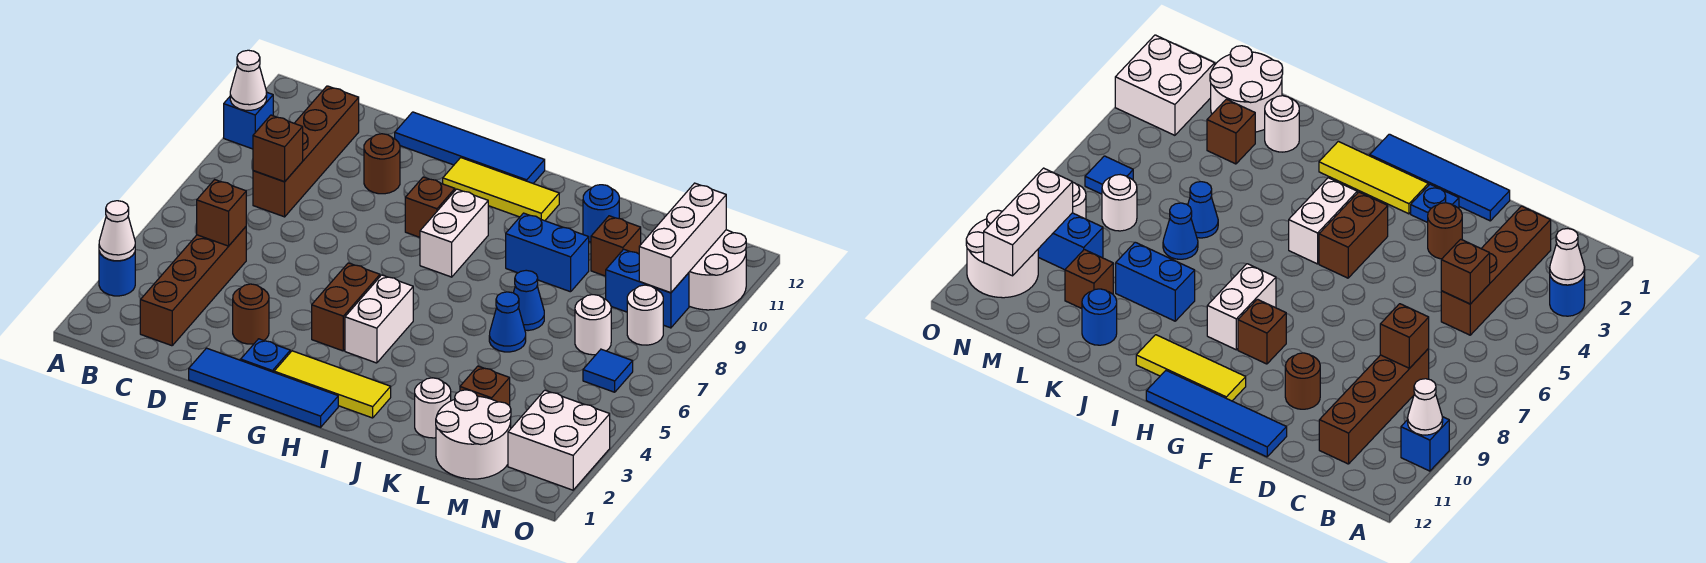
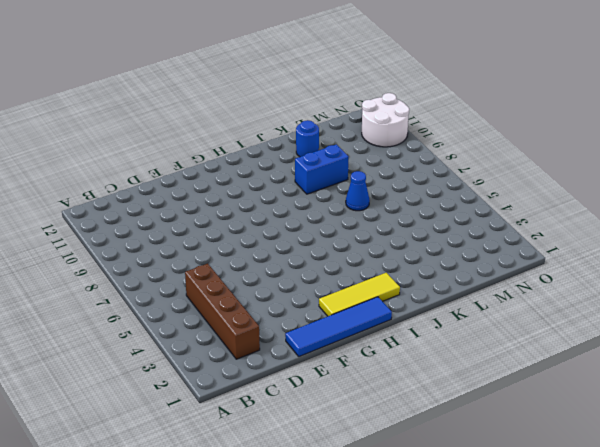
none -> blue 1x1 round brick [99,252,135,296]
none -> blue 1x1 brick [224,93,273,149]
none -> brown 1x4 brick [253,86,359,217]
none -> brown 1x1 round brick [233,284,269,344]

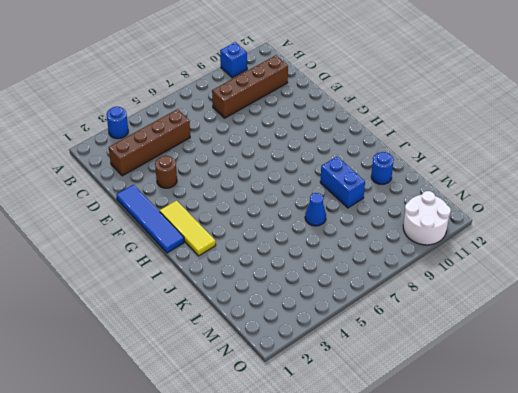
none -> brown 1x1 round brick [364,134,400,194]
none -> blue 1x4 tile [395,112,545,184]
none -> blue 1x1 plate [241,339,290,372]
none -> brown 1x2 brick [312,263,380,351]

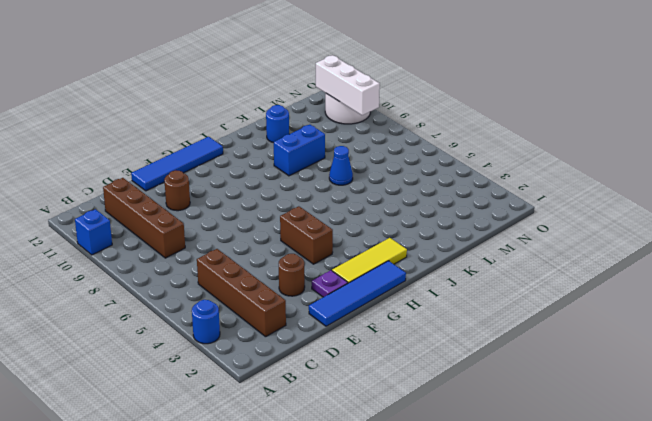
purple 1x1 plate [312,270,348,297] -> blue 1x1 plate [241,339,290,372]
none -> brown 1x1 brick [405,177,455,237]
none -> yellow 1x3 tile [443,158,559,221]
none -> white 1x2 brick [345,275,413,363]
none -> white 1x2 brick [420,189,488,277]

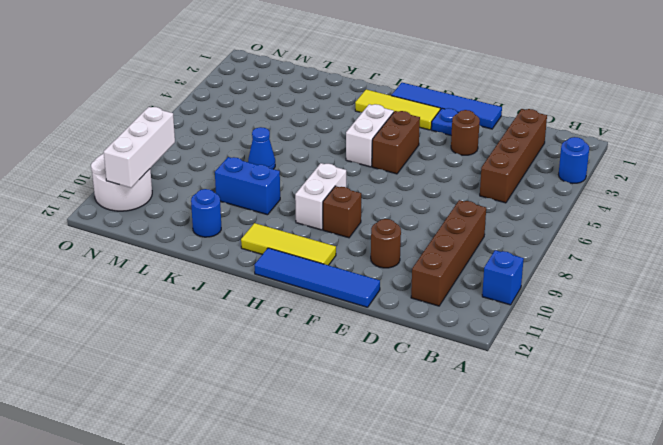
none -> white 1x1 round brick [415,378,451,438]
none -> blue 1x1 cone [489,292,526,352]
none -> white 2x2 round brick [436,390,511,479]
none -> brown 1x1 brick [460,366,510,406]

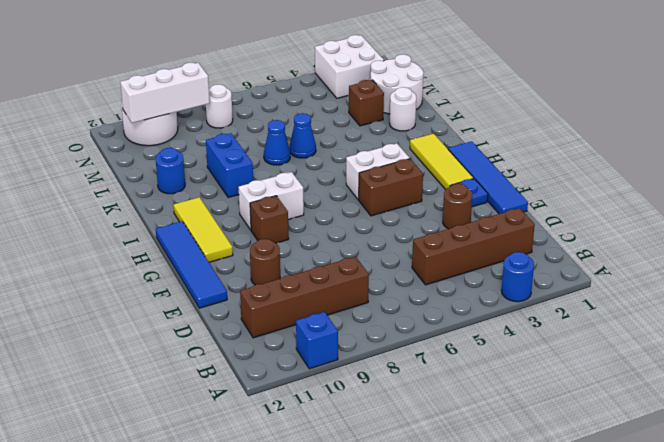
none -> brown 1x1 brick [591,216,641,276]
none -> white 1x1 round brick [575,295,611,355]
none -> blue 1x2 brick [606,249,689,328]
none -> blue 1x1 tile [583,349,633,392]

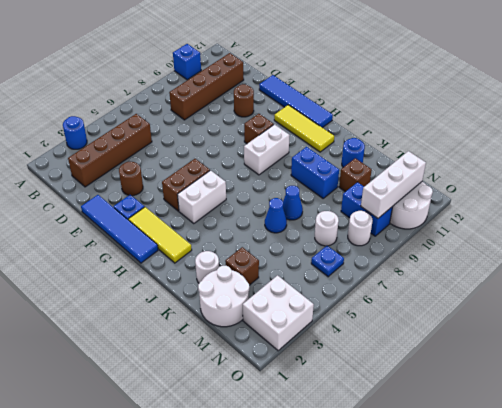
blue 1x1 plate [311,246,344,277] -> blue 1x1 tile [583,349,633,392]
none -> white 1x1 cone [99,201,135,261]
none -> white 1x1 cone [230,50,267,110]
none -> brown 1x1 brick [197,180,246,246]
none -> brown 1x1 brick [253,115,303,182]

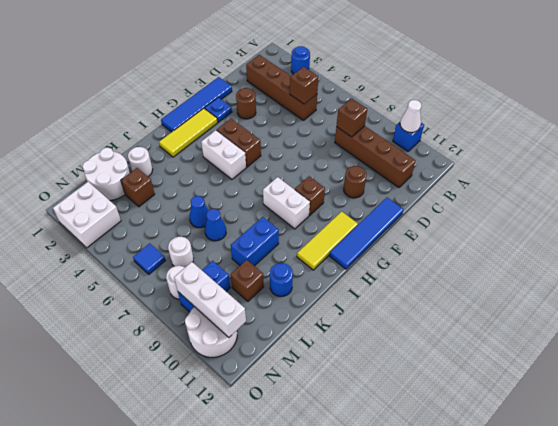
none -> white 1x1 cone [99,201,135,261]

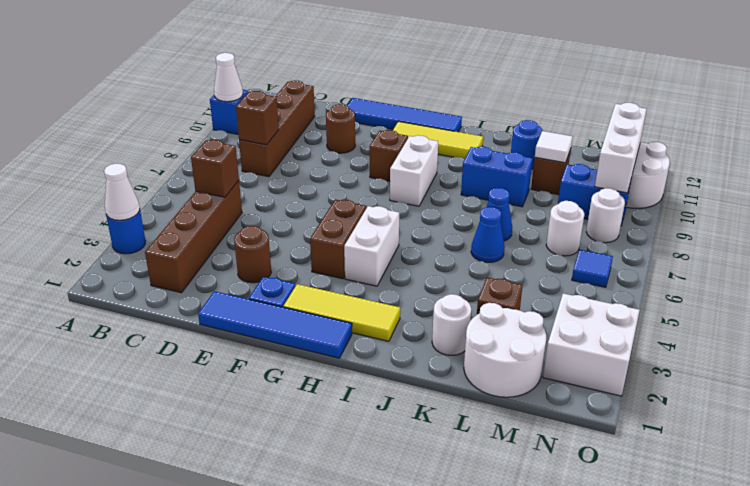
white 1x1 tile [535,131,573,163] -> none

